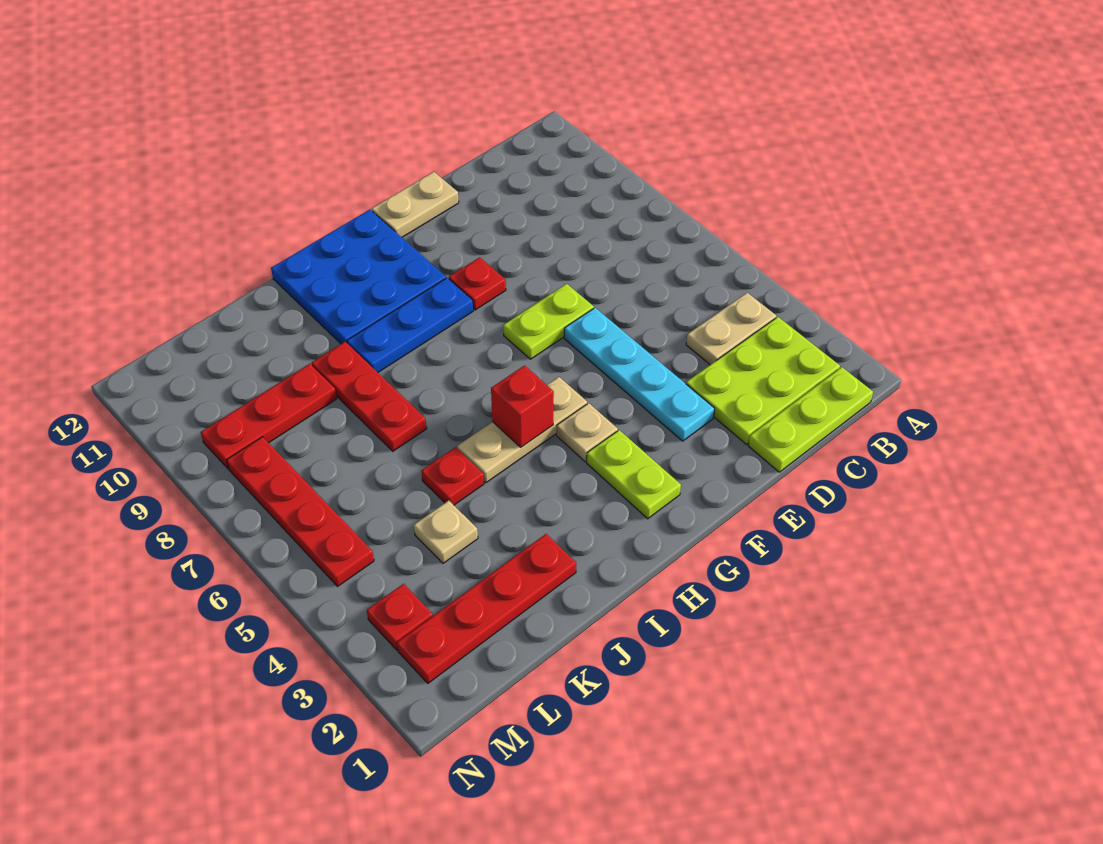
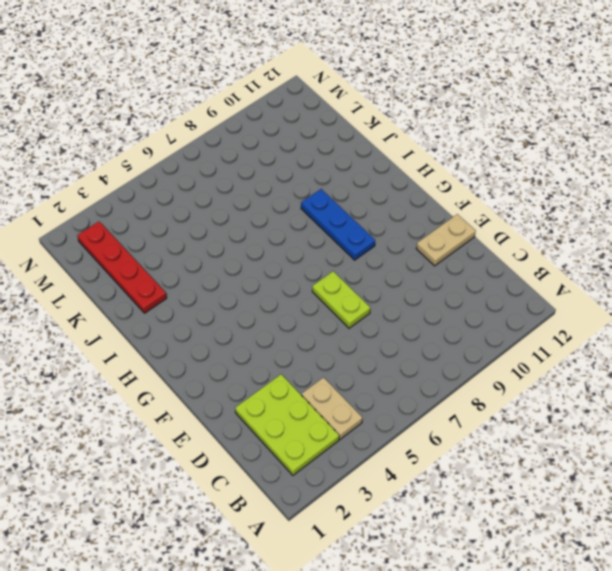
tan 1x2 plate [416,214,476,266] -> tan 1x2 plate turned to [372,172,459,237]
none -> lime 1x3 plate [748,367,873,472]
none -> cyan 1x4 plate [564,308,715,441]
none -> red 1x1 plate [449,257,506,310]

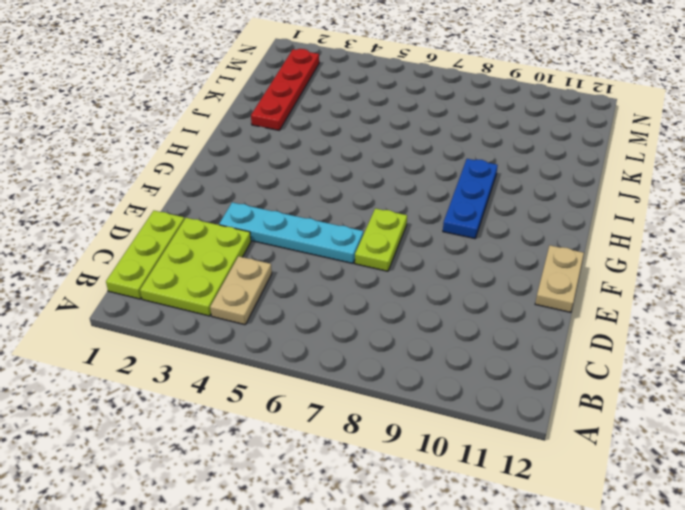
none -> red 1x1 plate [449,257,506,310]
none -> lime 1x2 plate [587,430,681,519]
none -> tan 1x1 plate [556,403,618,462]

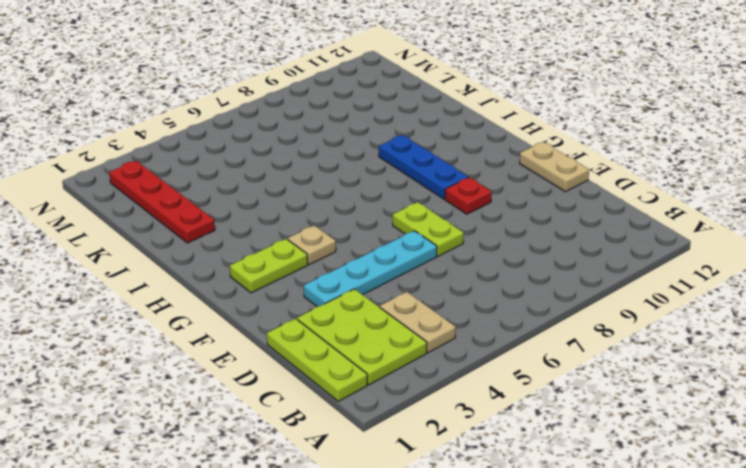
none -> tan 1x3 plate [457,377,587,483]
none -> blue 3x3 plate [271,210,446,344]
none -> red 1x1 plate [421,447,484,505]

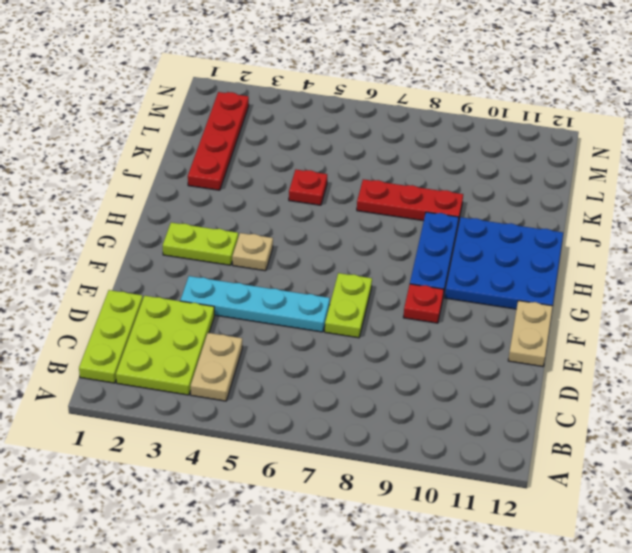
none -> tan 1x3 plate [457,377,587,483]
none -> tan 1x1 plate [414,501,478,563]
none -> red 1x3 plate [201,364,337,469]

